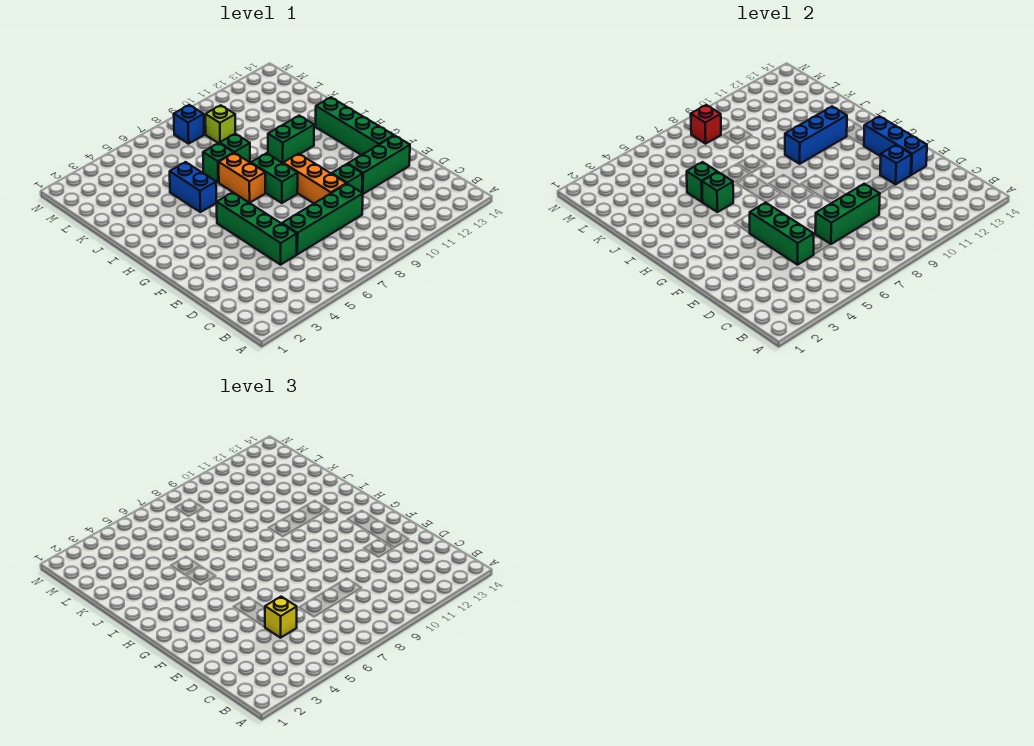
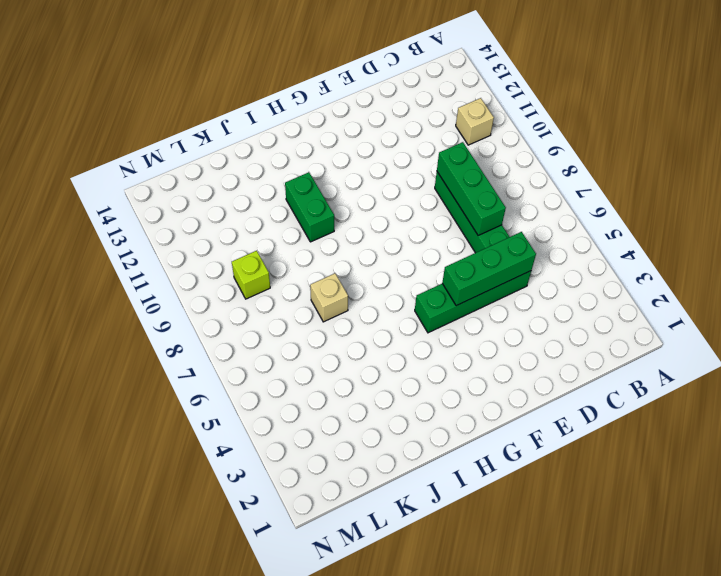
tan 1x1 brick [456,98,494,145] -> none
tan 1x1 brick [310,273,348,322] -> green 1x1 brick [203,143,234,183]
none -> orange 1x3 brick [283,154,346,203]
none -> green 1x1 brick [332,164,363,192]
none -> green 1x3 brick [348,136,410,194]

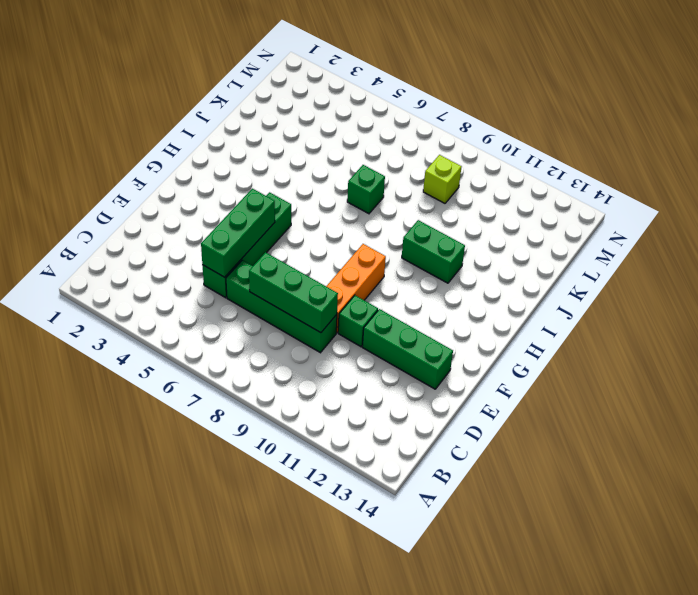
none -> green 1x4 brick [316,97,394,155]
none -> green 1x2 brick [251,153,298,203]
none -> orange 1x2 brick [219,153,265,203]

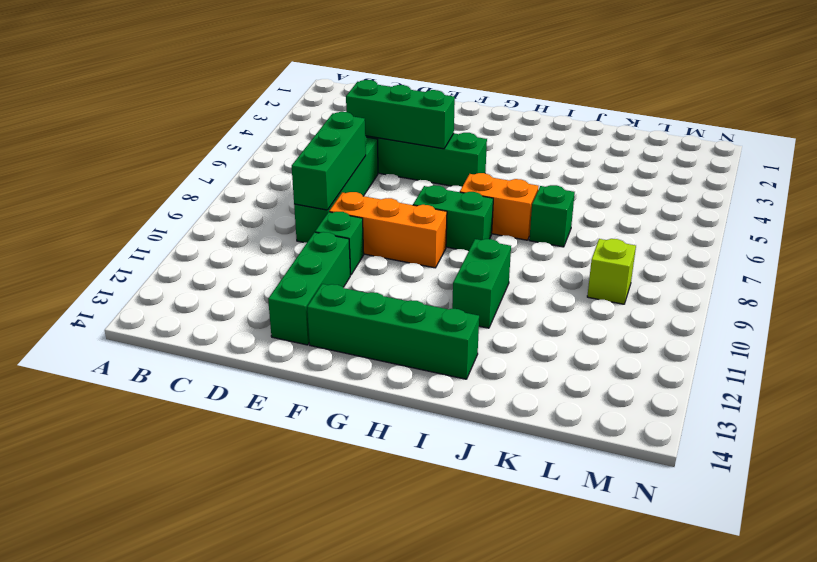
none -> blue 1x2 brick [170,162,216,212]
none -> green 1x1 brick [220,134,250,162]
none -> blue 1x1 brick [174,105,204,144]

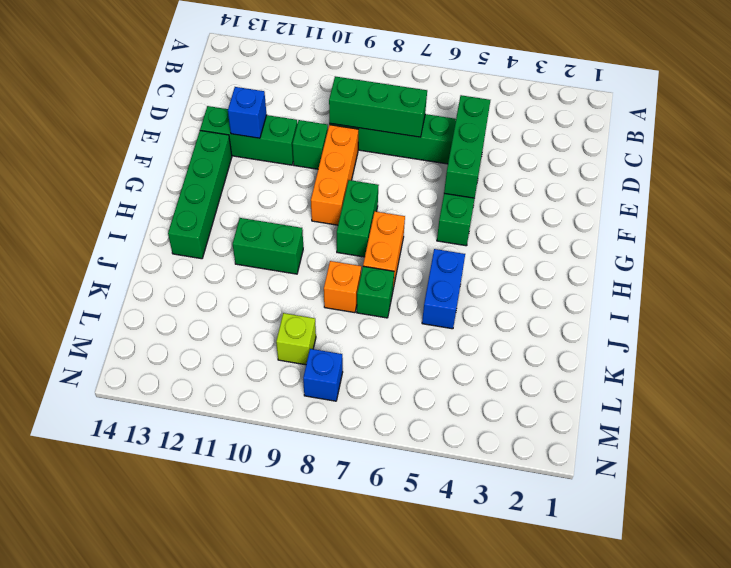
orange 1x1 brick [324,261,361,313] -> green 1x1 brick [220,134,250,162]
none -> blue 1x3 brick [864,116,927,175]
none -> green 1x1 brick [702,172,733,212]
none -> blue 1x3 brick [785,107,847,164]

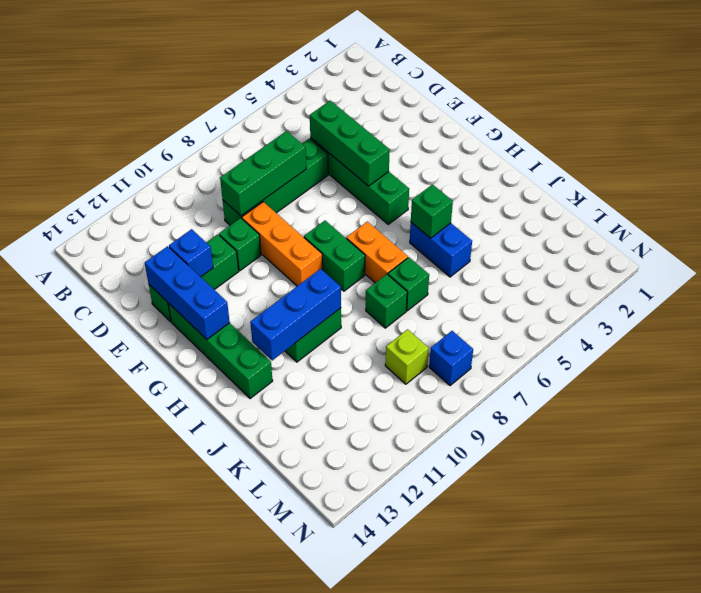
none -> green 1x1 brick [687,162,717,202]
none -> red 1x1 brick [691,105,721,144]
none -> yellow 1x1 brick [265,597,297,638]

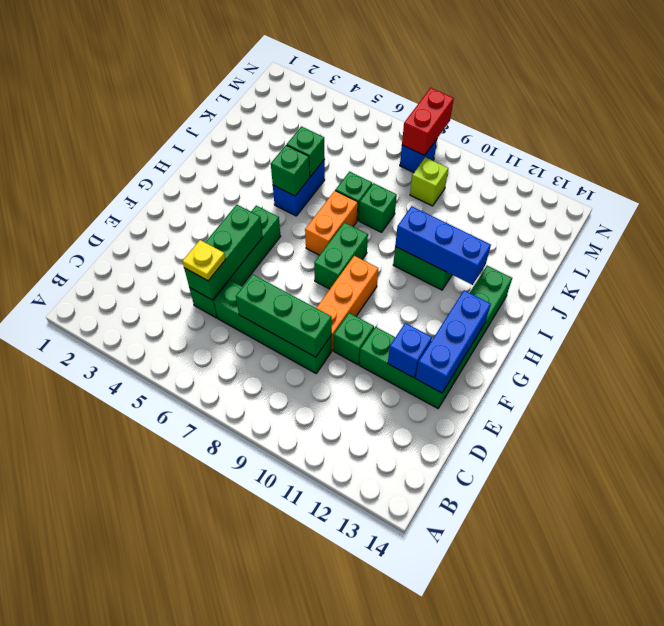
yellow 1x1 plate [182,240,226,281] -> yellow 1x1 brick [265,597,297,638]
red 1x2 brick [402,88,454,155] -> red 1x1 brick [691,105,721,144]

